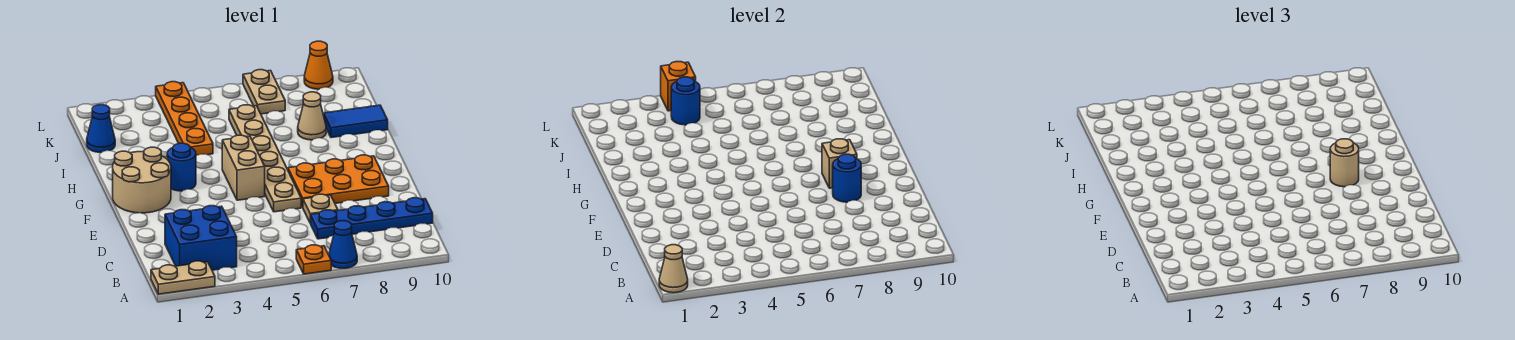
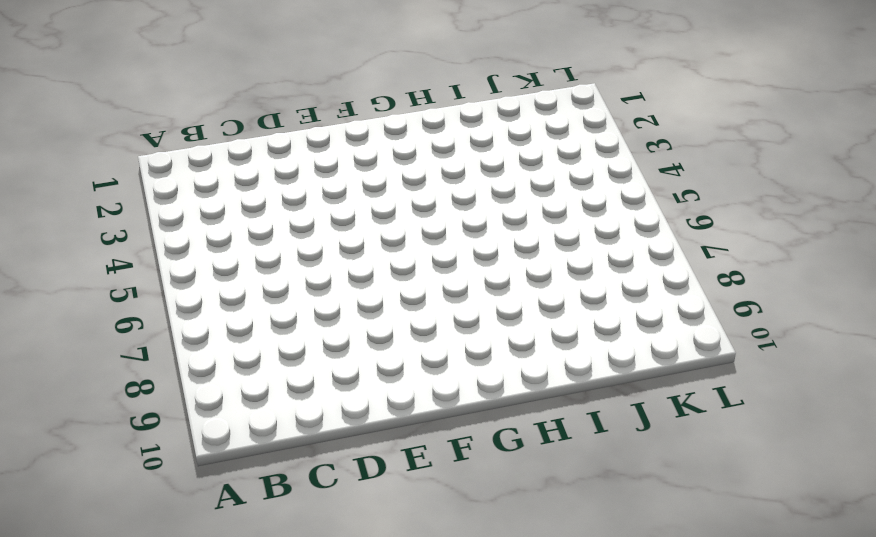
none -> tan 1x2 plate [151,261,215,294]
none -> orange 1x1 plate [296,245,331,274]
none -> blue 1x1 cone [329,221,357,268]

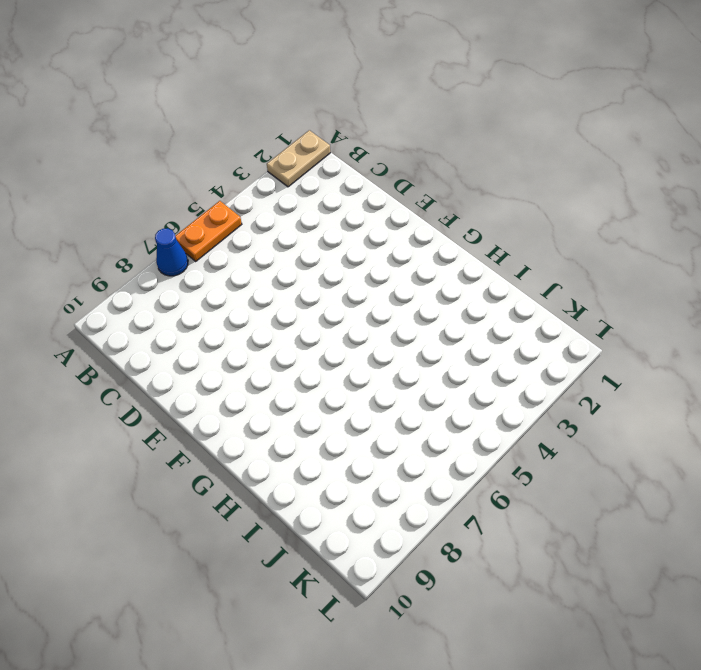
orange 1x2 plate [176,201,242,261] -> orange 1x1 plate [296,245,331,274]
none -> blue 2x2 brick [165,206,237,270]
none -> blue 1x4 plate [311,198,433,239]
none -> tan 1x1 plate [303,194,338,223]

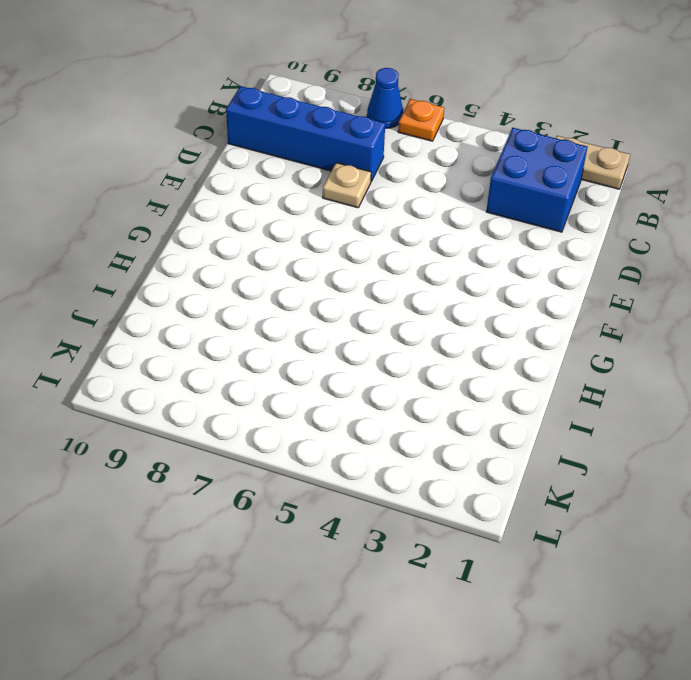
blue 1x4 brick [226,86,385,181] -> blue 1x4 plate [311,198,433,239]
none -> tan 1x6 plate [229,105,301,212]
none -> orange 2x3 plate [288,155,389,207]
none -> tan 2x2 round brick [113,147,171,213]

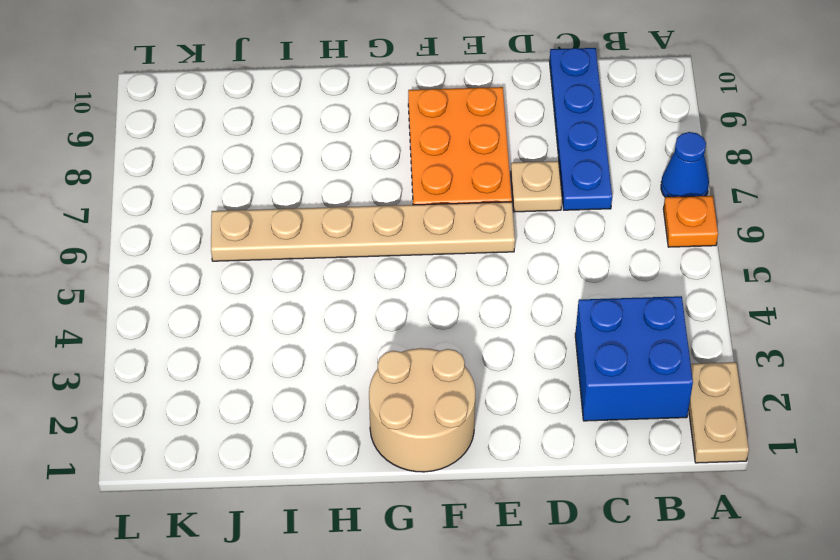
none -> tan 1x2 brick [222,135,265,200]
none -> blue 1x1 round brick [167,143,196,191]
none -> orange 1x4 plate [156,82,213,156]

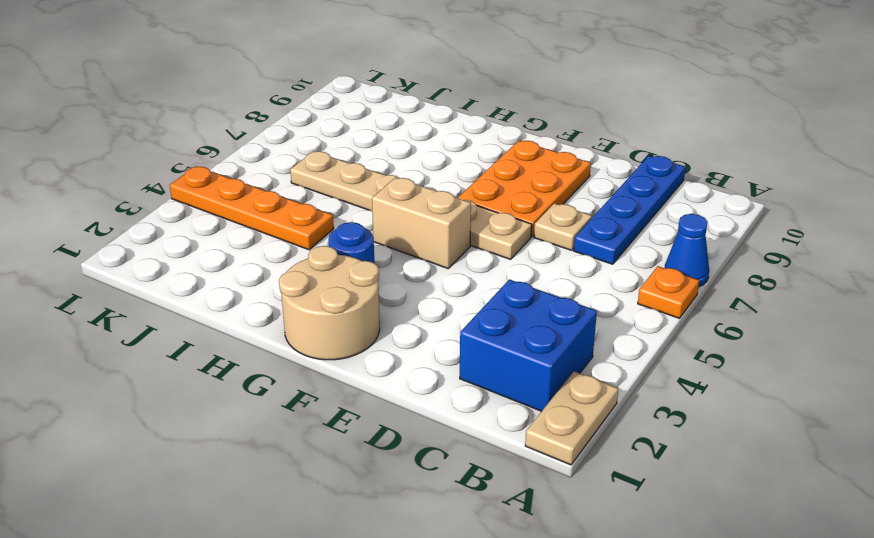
none -> tan 1x1 cone [298,92,326,140]
none -> blue 1x2 tile [324,105,388,138]
none -> blue 1x1 cone [87,105,115,152]

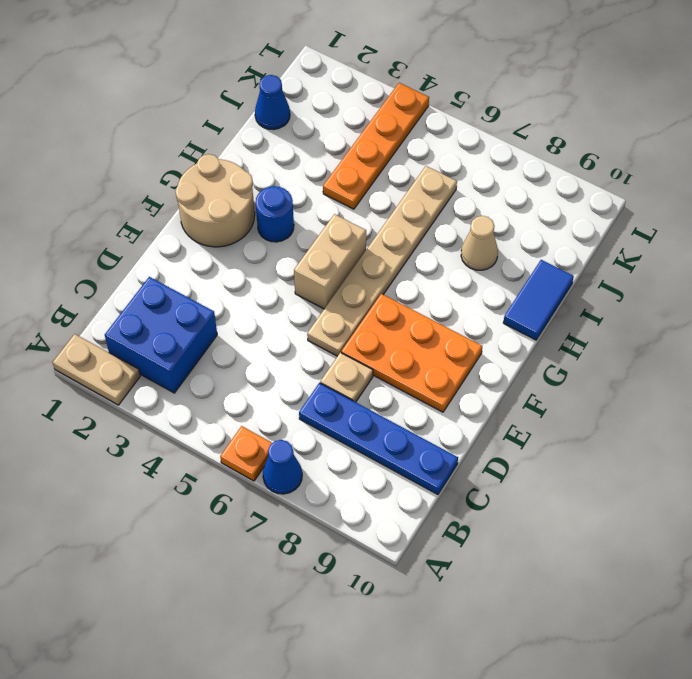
blue 1x2 tile [503,260,574,340] -> blue 1x2 tile turned to [324,105,388,138]
none -> tan 1x2 plate [243,70,285,114]
none -> orange 1x1 cone [304,41,333,89]
none -> tan 1x1 cone [659,245,688,293]

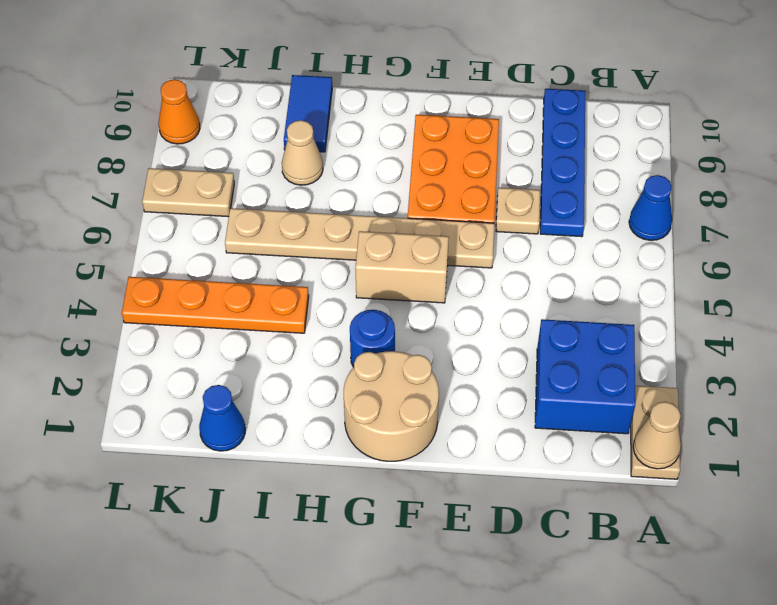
none -> orange 1x1 plate [296,245,331,274]
none -> blue 1x1 round brick [833,154,861,202]
none -> tan 1x1 brick [822,139,857,188]

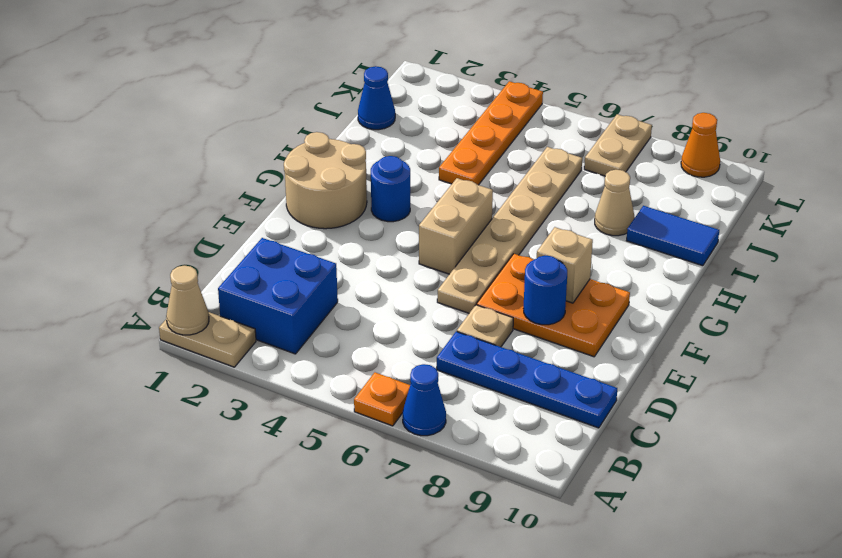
none -> blue 1x1 round brick [671,77,700,125]
none -> orange 1x1 brick [661,62,696,111]
none -> tan 1x1 round brick [1330,139,1359,187]

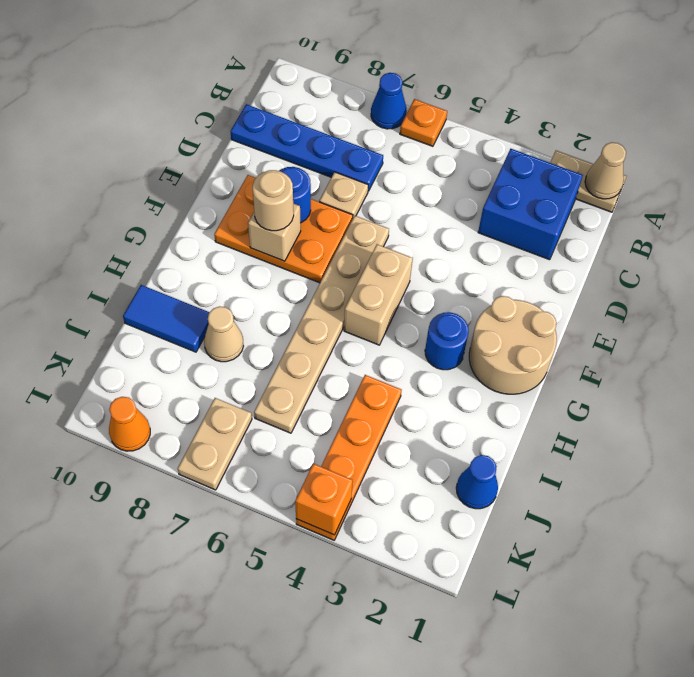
none -> blue 1x1 round brick [671,77,700,125]

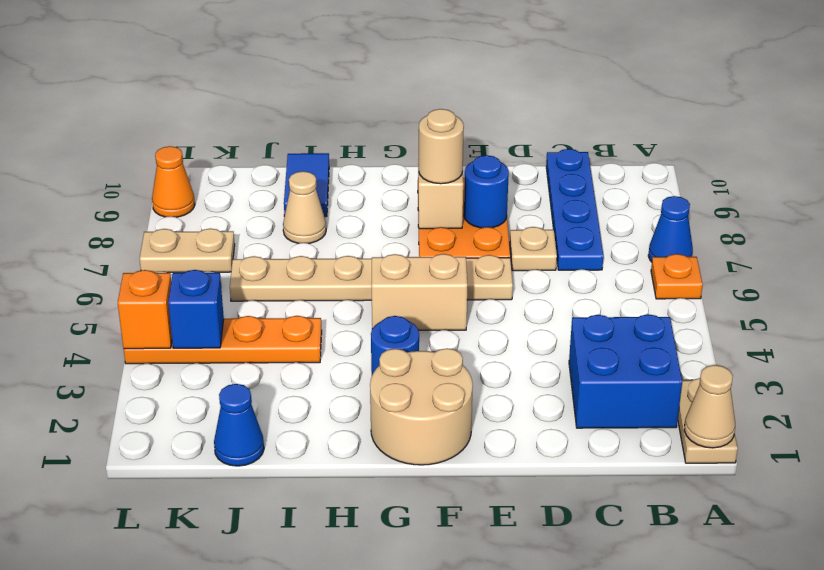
blue 1x1 brick [168,270,224,348] -> blue 1x1 round brick [671,77,700,125]

